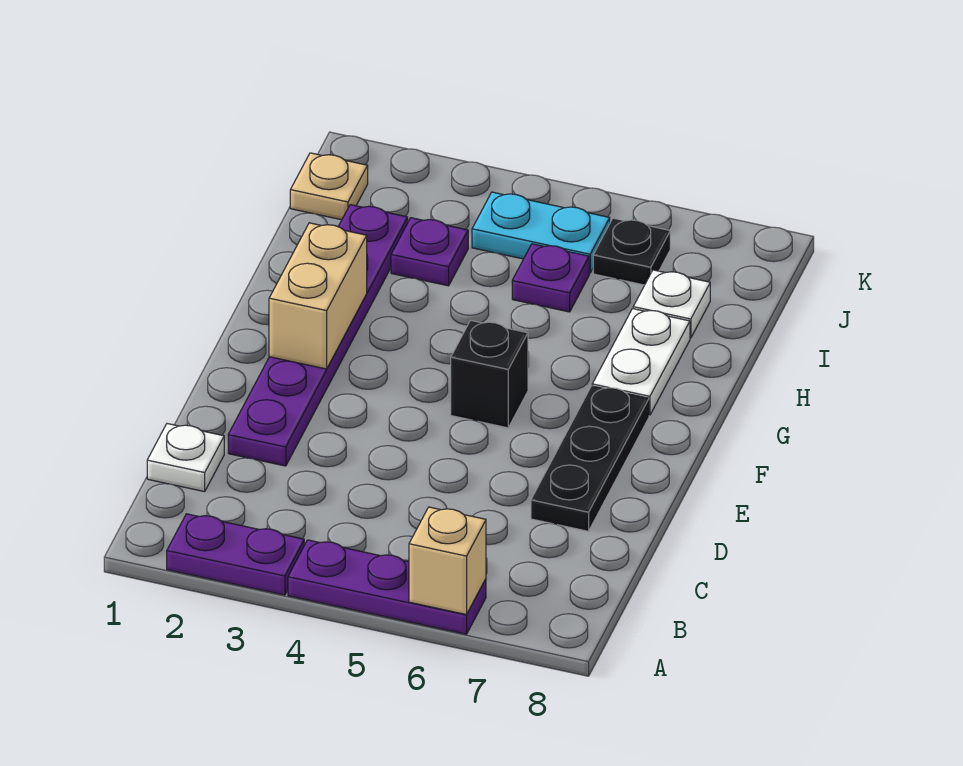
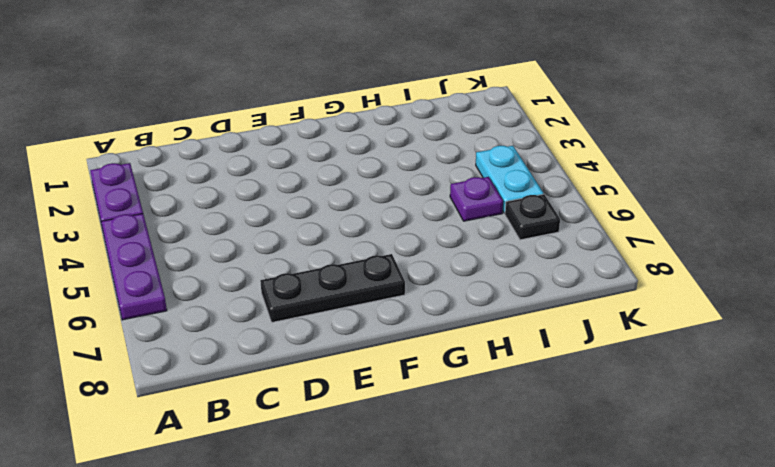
none -> white 1x1 plate [147,424,224,492]
none -> purple 1x6 plate [228,205,408,466]
none -> black 1x1 brick [451,320,528,428]

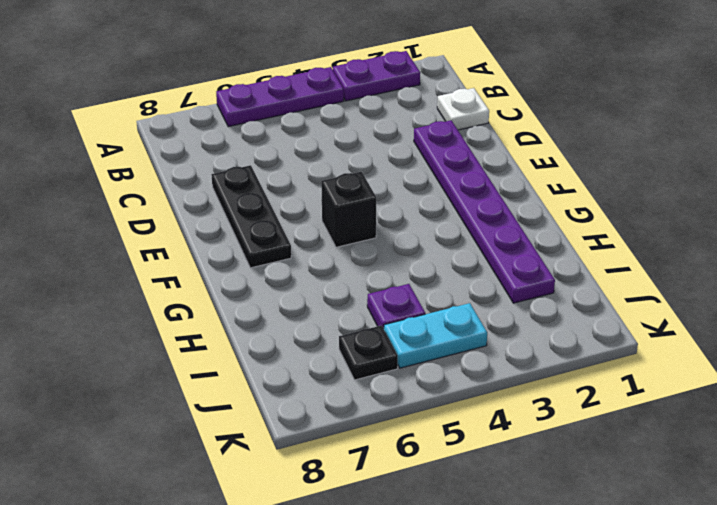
none -> white 1x2 plate [592,309,690,415]
none -> purple 1x1 plate [391,218,468,286]
none -> white 1x1 plate [633,270,710,338]

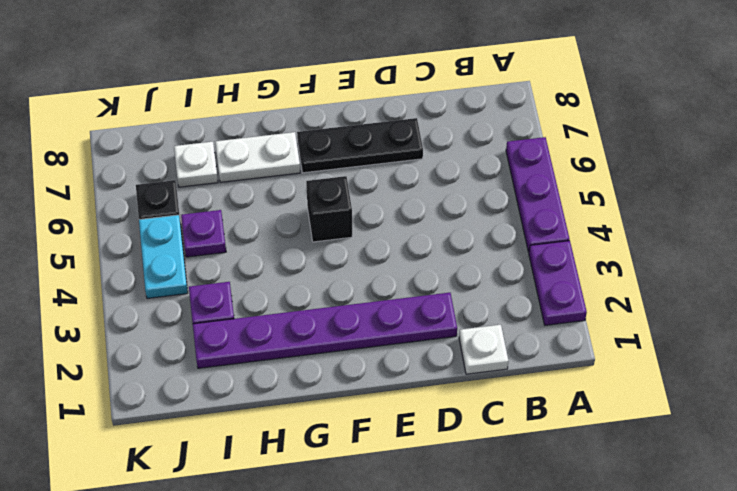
none -> tan 1x1 plate [290,153,368,220]
none -> tan 1x1 brick [409,507,486,615]
none -> tan 1x2 brick [269,223,367,369]

